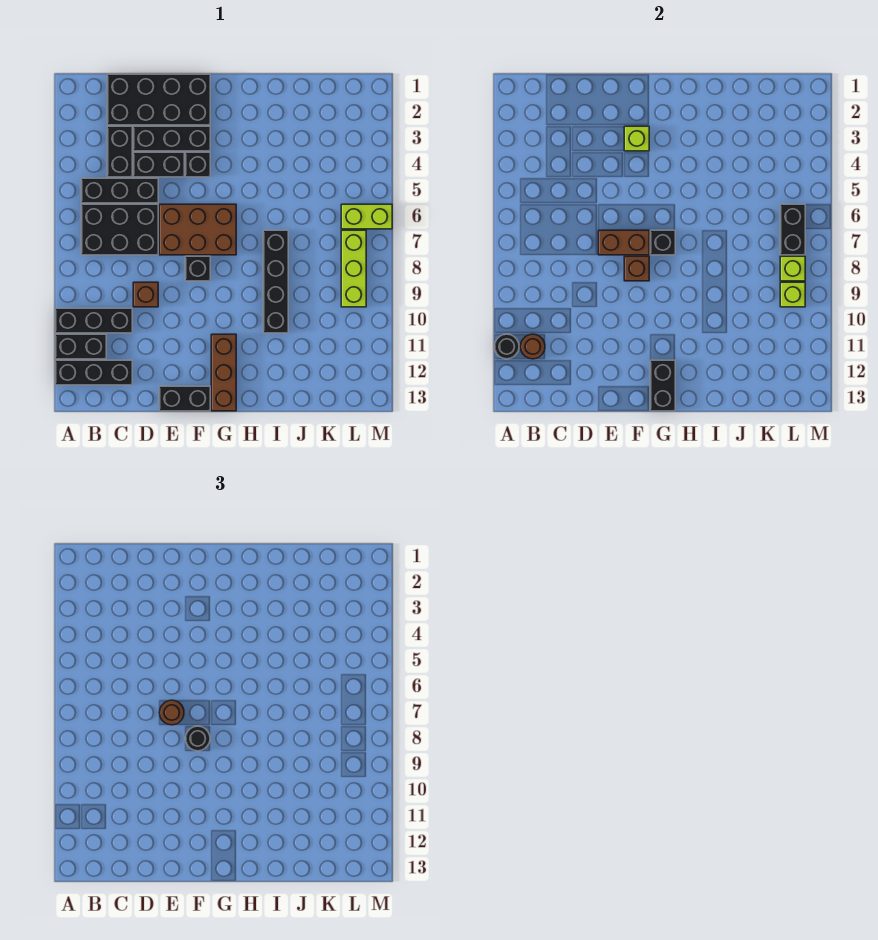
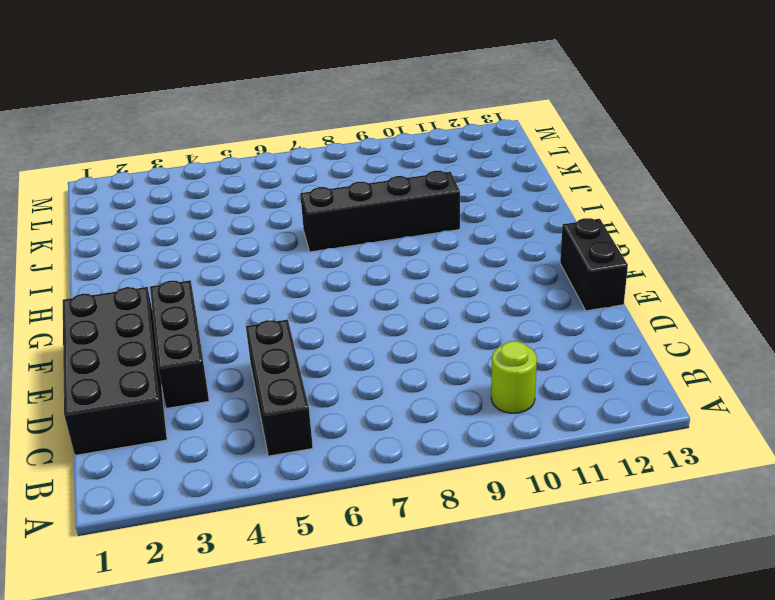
lime 1x1 round brick [491,341,537,413] -> black 1x3 brick [55,308,132,333]
none -> black 1x2 brick [55,334,106,359]
none -> black 1x3 brick [55,360,132,385]
none -> black 2x3 brick [81,204,158,255]
none -> black 1x2 brick [107,126,132,177]

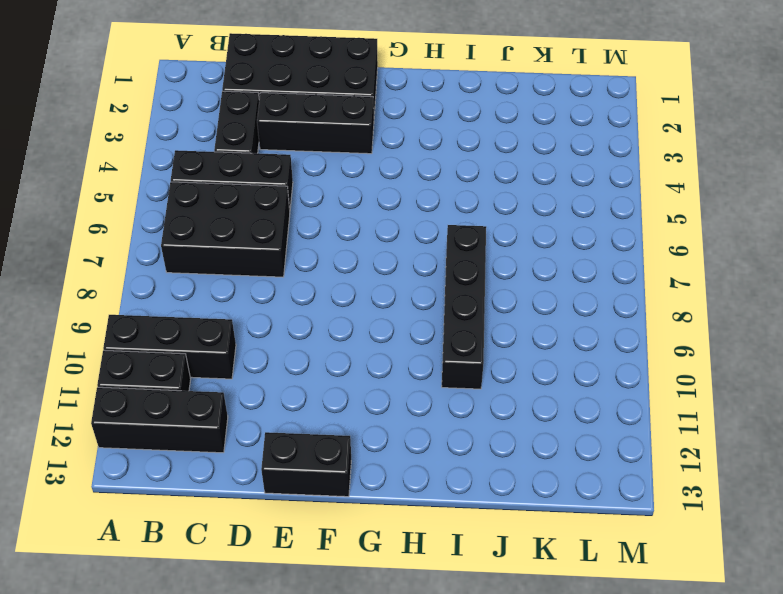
none -> black 1x2 brick [133,152,184,177]
none -> brown 1x1 brick [133,282,158,307]
none -> brown 2x3 brick [159,204,236,255]
none -> black 1x1 brick [185,152,210,177]

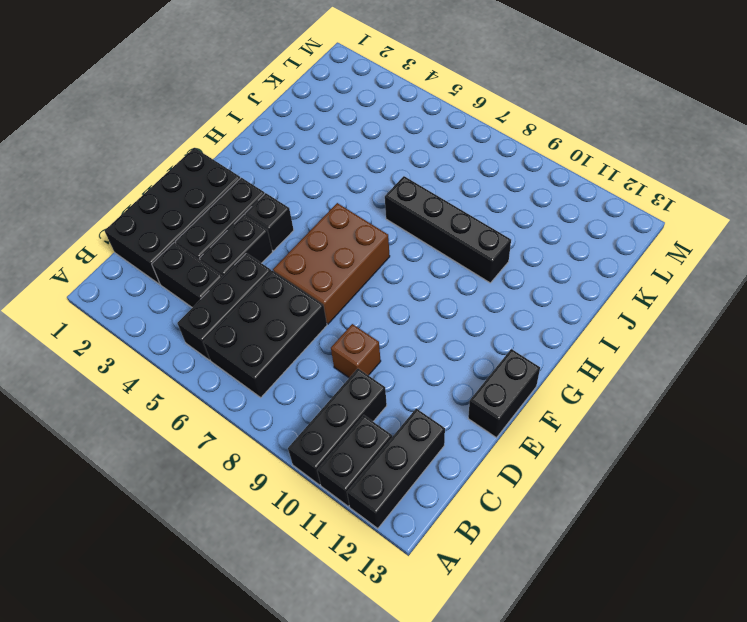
none -> black 1x1 brick [185,256,210,281]
none -> brown 1x3 brick [211,334,236,411]
none -> lime 1x2 brick [341,204,392,229]
none -> lime 1x3 brick [341,230,366,307]

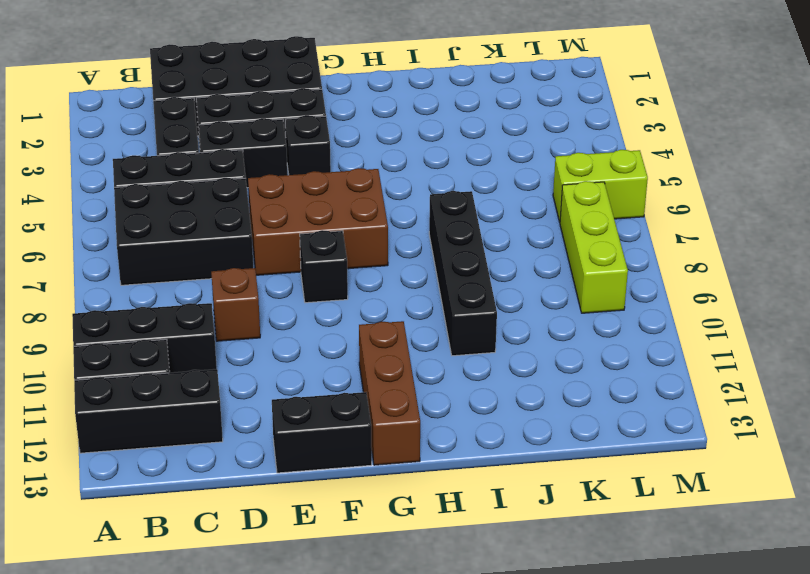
none -> black 1x1 round brick [494,334,519,359]
none -> brown 1x1 round brick [520,334,545,359]
none -> brown 1x2 brick [598,230,649,255]
none -> lime 1x1 brick [624,126,649,151]

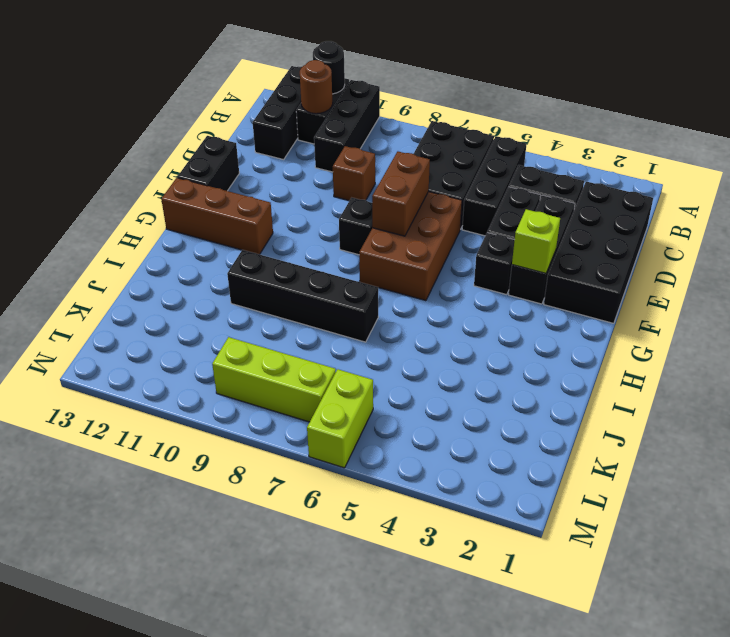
none -> brown 1x1 brick [624,256,649,281]
none -> black 1x1 brick [650,230,675,255]
none -> black 1x2 brick [650,360,675,411]
none -> black 1x2 brick [780,204,805,255]

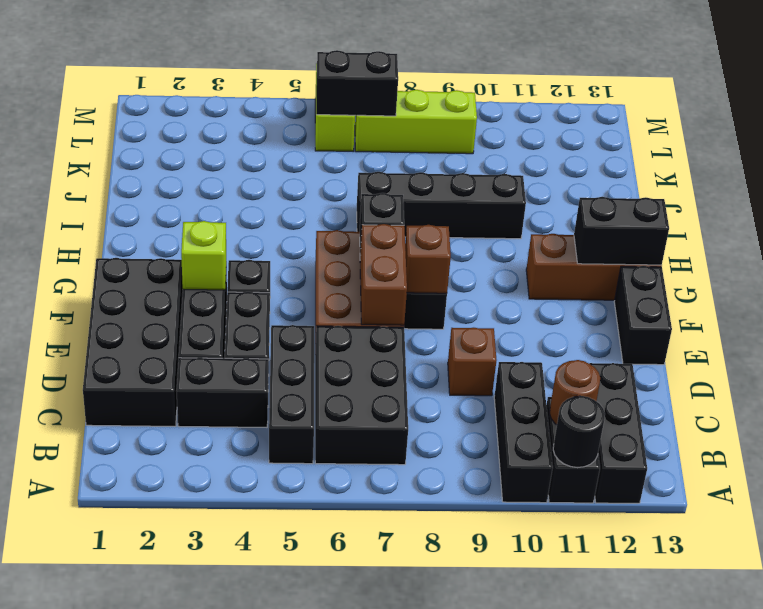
none -> lime 1x1 brick [780,256,805,281]
none -> lime 1x1 brick [780,282,805,307]
none -> brown 1x1 round brick [159,700,184,725]
none -> black 1x1 round brick [185,726,210,751]

